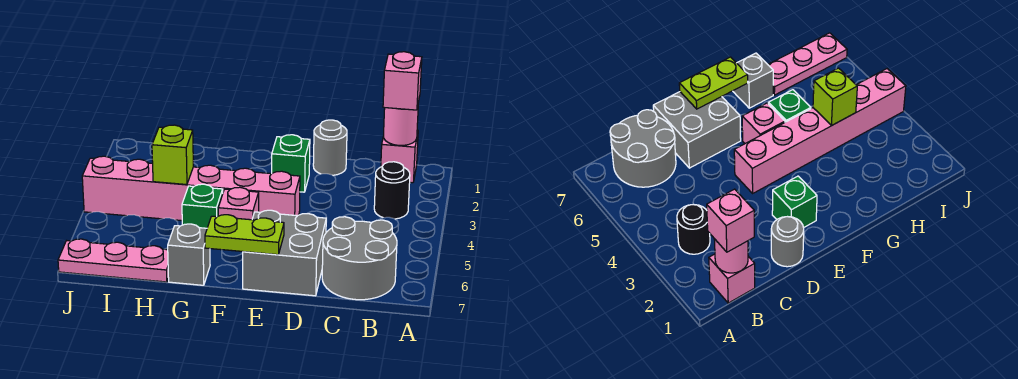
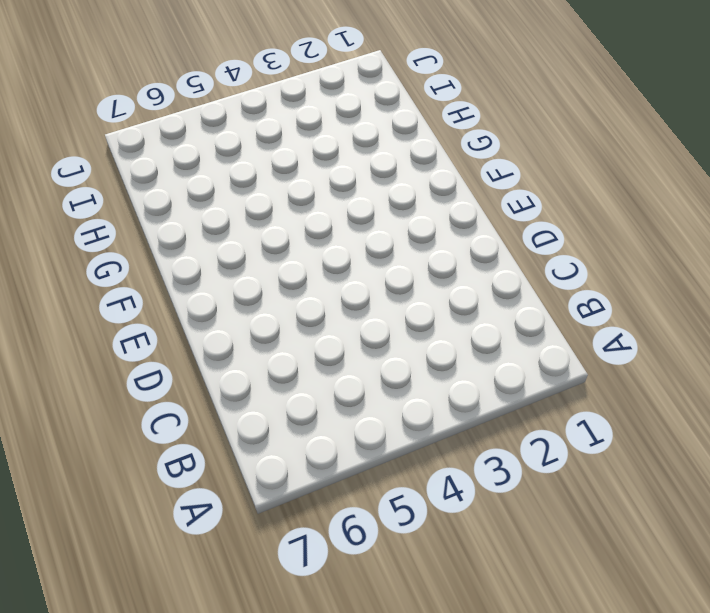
none -> pink 1x1 brick [381,130,418,183]
none -> black 1x1 round brick [374,162,410,219]
none -> grey 2x2 round brick [322,217,397,300]

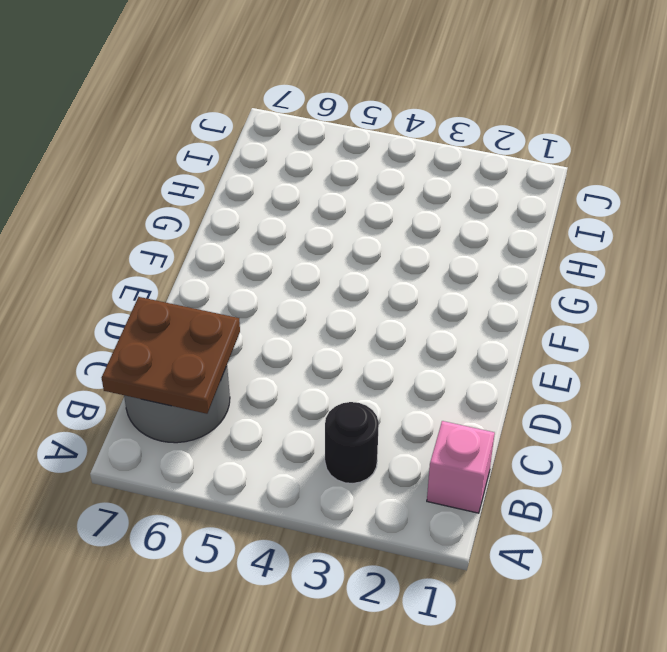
brown 2x2 plate [102,297,240,414] -> none
none -> grey 1x1 round brick [313,120,347,175]
none -> grey 2x2 brick [243,210,326,296]
none -> green 1x1 brick [272,135,310,192]

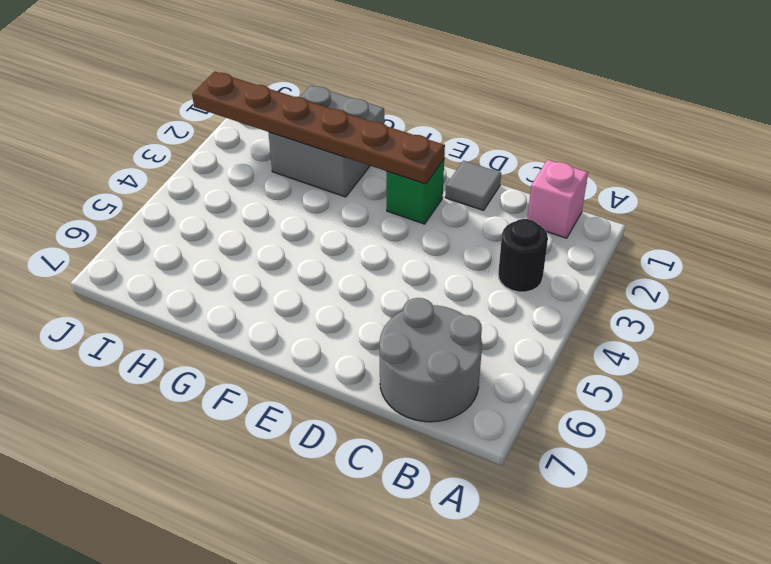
grey 1x1 tile [445,161,501,210] -> grey 1x1 round brick [313,120,347,175]
brown 1x6 plate [192,71,445,184] -> none
grey 2x2 brick [269,85,384,197] -> grey 2x2 brick moved to [243,210,326,296]
none -> pink 1x6 brick [82,156,300,221]
none -> pink 1x1 brick [218,187,259,220]
none -> green 1x1 brick [182,184,223,228]

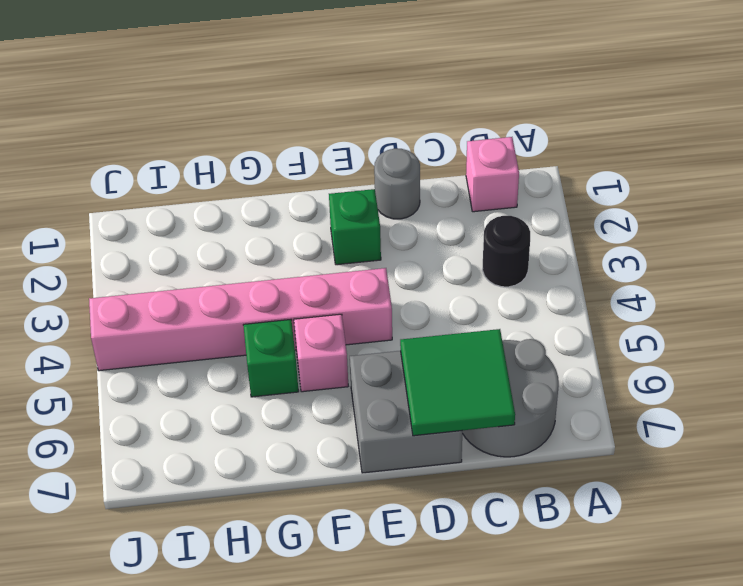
green 2x2 tile [400,329,515,436] -> none
none -> grey 1x1 brick [168,224,210,285]
none -> pink 1x3 plate [58,239,168,282]
none -> pink 1x1 round brick [384,107,418,145]

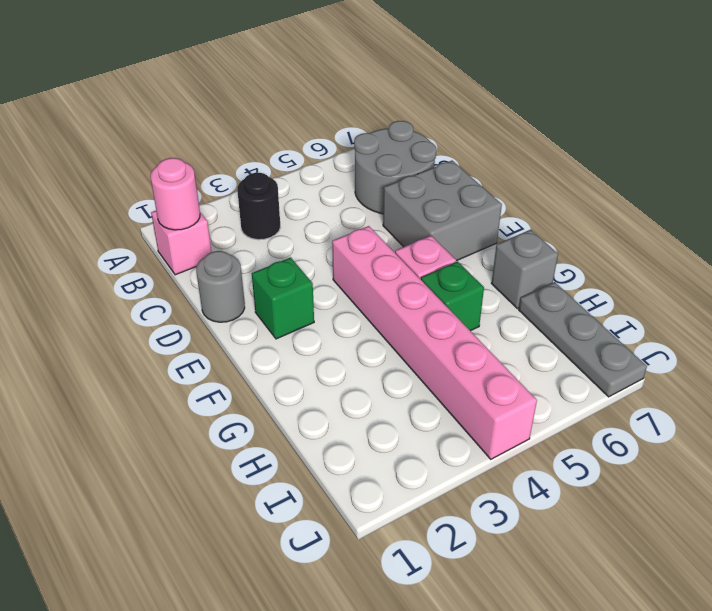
grey 1x3 plate [519,282,647,397] -> pink 1x3 plate [58,239,168,282]
none -> lime 1x2 plate [205,215,284,255]
none -> lime 1x1 brick [152,125,193,185]
none -> pink 1x1 brick [383,52,422,110]

